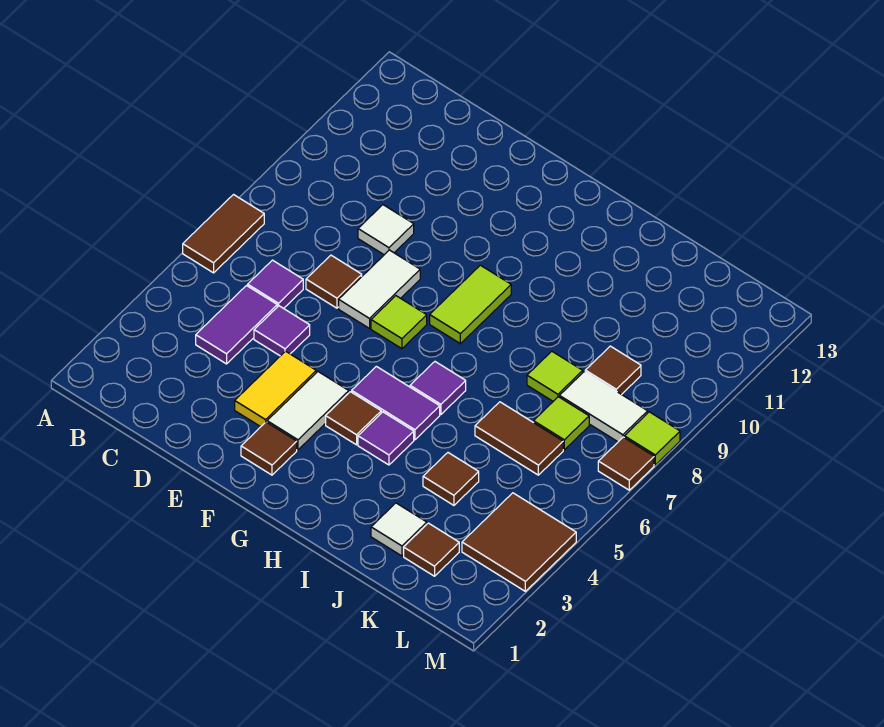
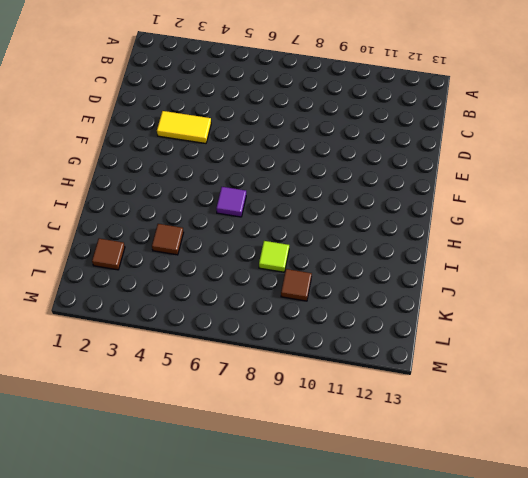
none -> brown 1x2 tile [183,195,264,273]
none -> purple 1x2 tile [196,286,277,364]
none -> purple 1x1 tile [248,260,303,308]

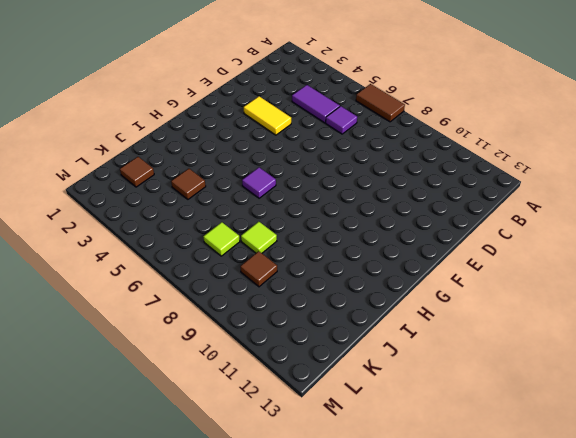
none -> purple 1x1 tile [254,306,310,356]
none -> brown 1x1 tile [306,255,362,308]
none -> white 1x1 tile [358,205,414,255]

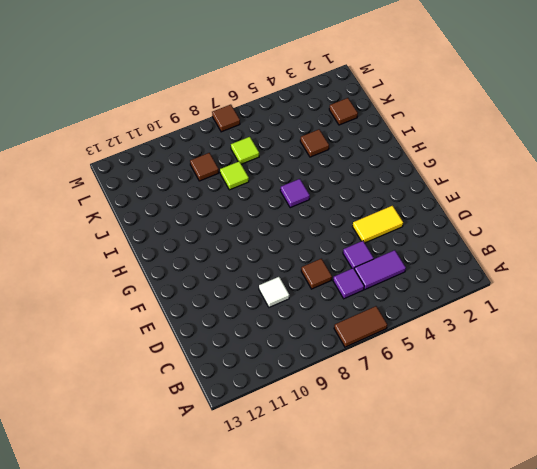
none -> white 1x2 tile [339,250,420,328]
none -> brown 1x1 tile [241,422,297,475]
none -> white 1x2 tile [267,372,349,450]

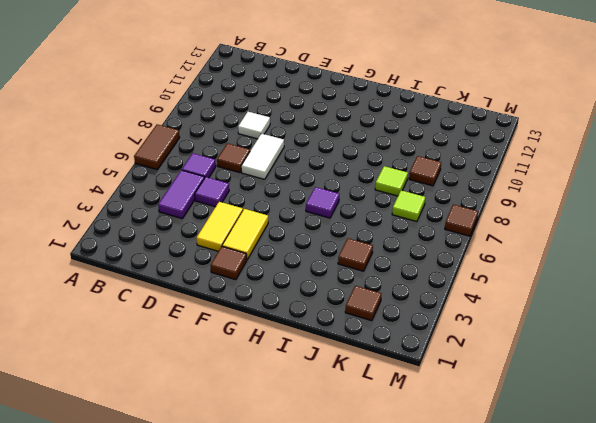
yellow 1x2 tile [222,209,268,259] -> white 1x2 tile [267,372,349,450]
none -> lime 1x1 tile [371,296,427,349]
none -> brown 1x1 tile [326,392,381,445]
none -> purple 1x2 tile [352,366,440,440]

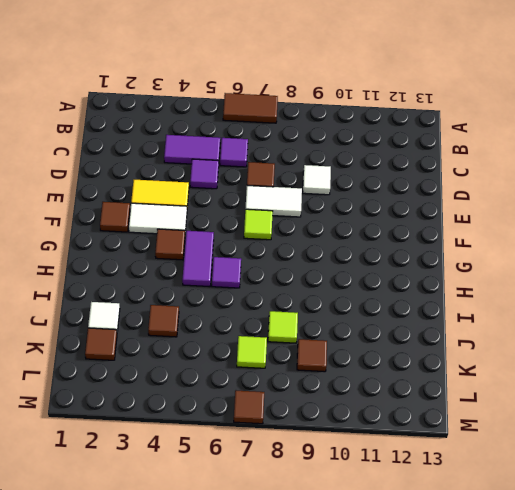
none -> lime 1x2 tile [430,265,511,344]
none -> purple 1x1 tile [358,412,414,465]
none -> brown 1x2 tile [475,402,563,475]

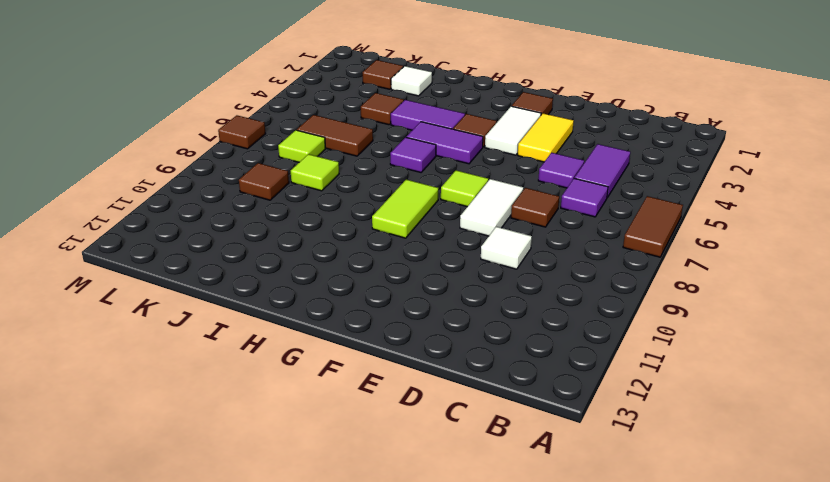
purple 1x2 tile [391,100,465,130] -> purple 1x1 tile [358,412,414,465]
none -> white 1x2 tile [560,371,648,442]
none -> brown 2x2 tile [462,493,576,591]
none -> lime 1x1 tile [624,412,680,465]

